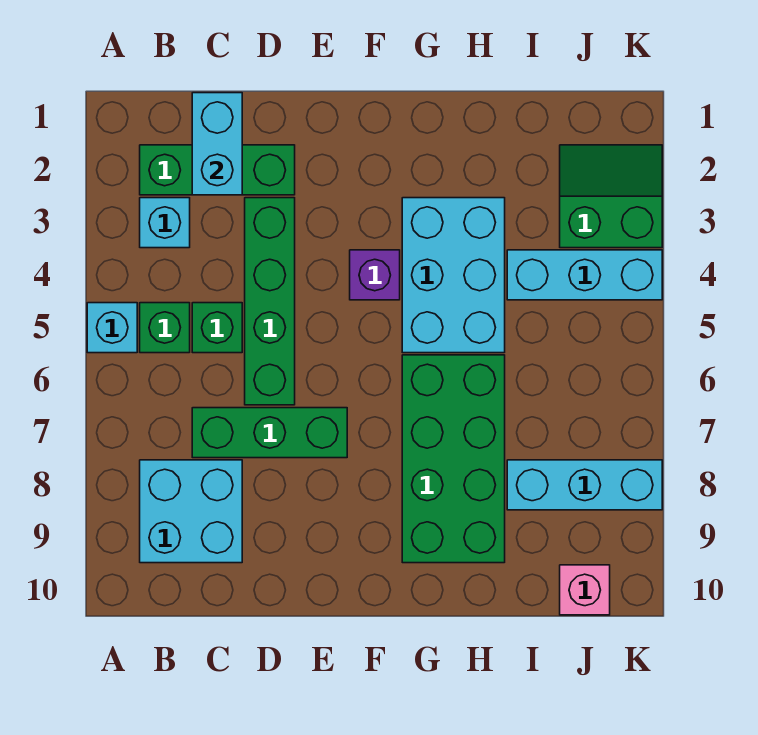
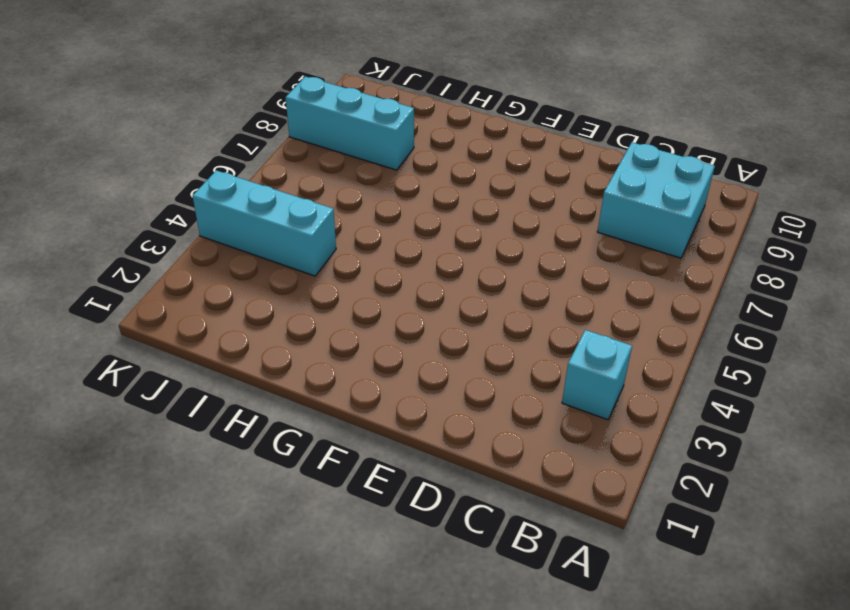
none -> cyan 1x1 brick [87,303,137,353]
none -> green 1x3 brick [140,145,295,195]
none -> green 1x1 brick [140,303,190,353]

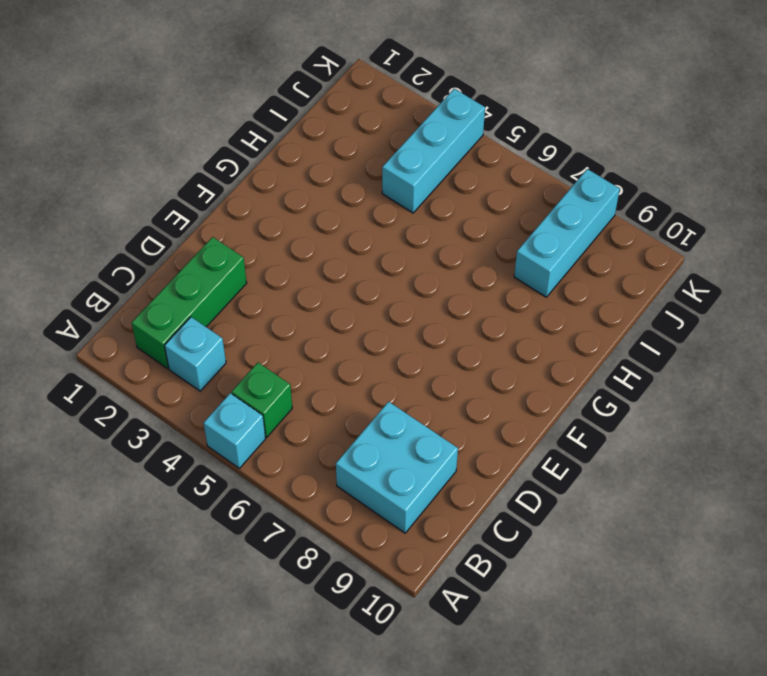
none -> green 1x1 brick [192,303,242,353]
none -> green 1x3 brick [192,408,347,458]
none -> green 1x4 brick [245,198,295,405]

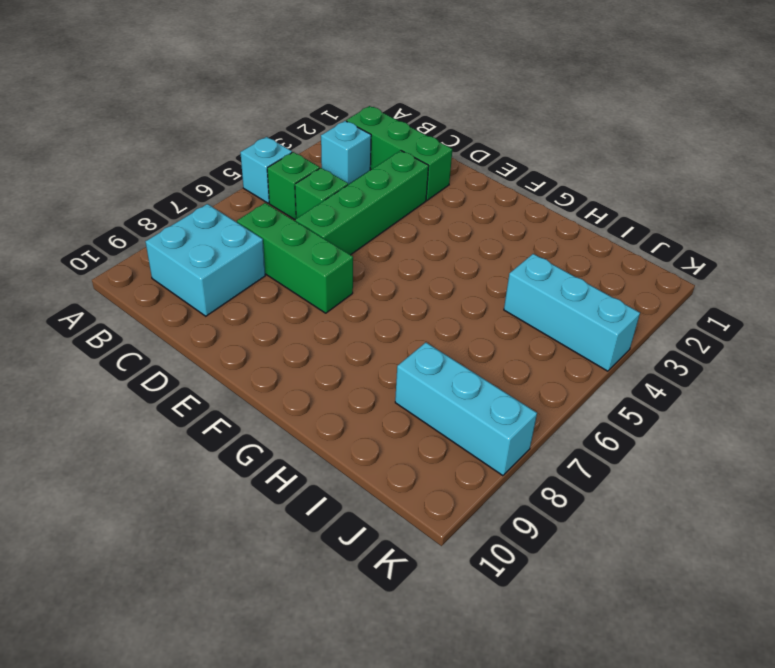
none -> purple 1x1 brick [350,250,400,300]
none -> cyan 2x3 brick [402,198,505,353]
none -> green 2x4 brick [402,355,505,563]

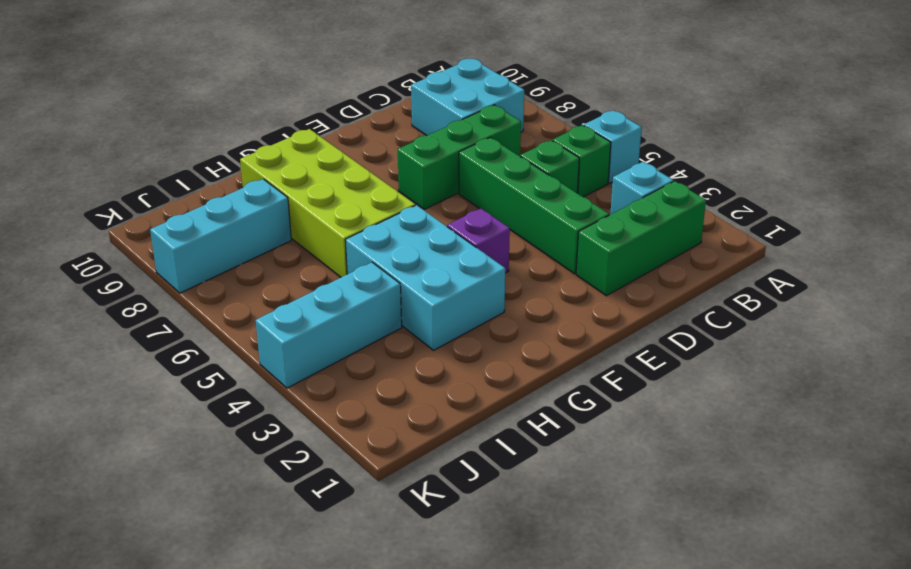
lime 2x4 brick [240,129,415,277] -> green 2x4 brick [402,355,505,563]
none -> green 2x2 slope [560,145,662,248]
none -> pink 1x1 brick [560,565,610,615]
none -> cyan 1x2 brick [192,93,242,195]

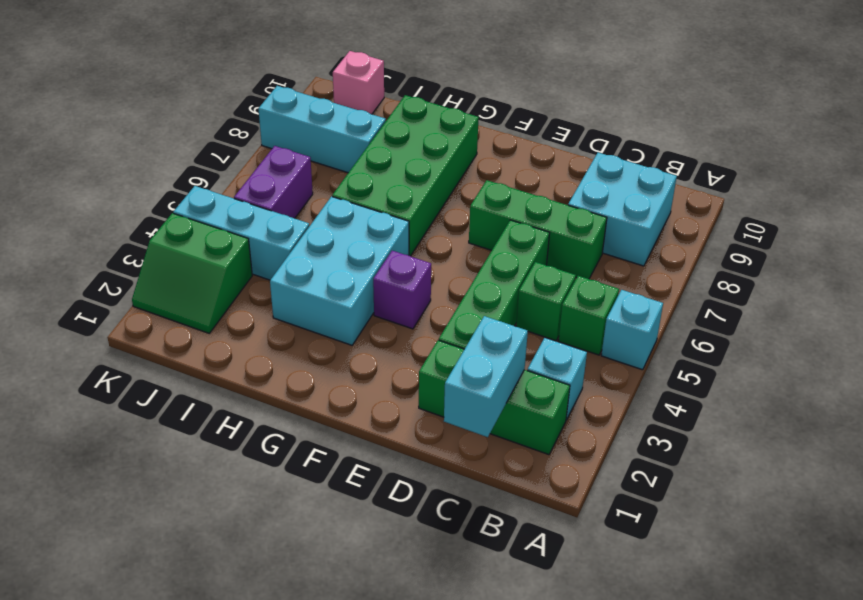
purple 1x2 brick [234,146,313,218] -> none

